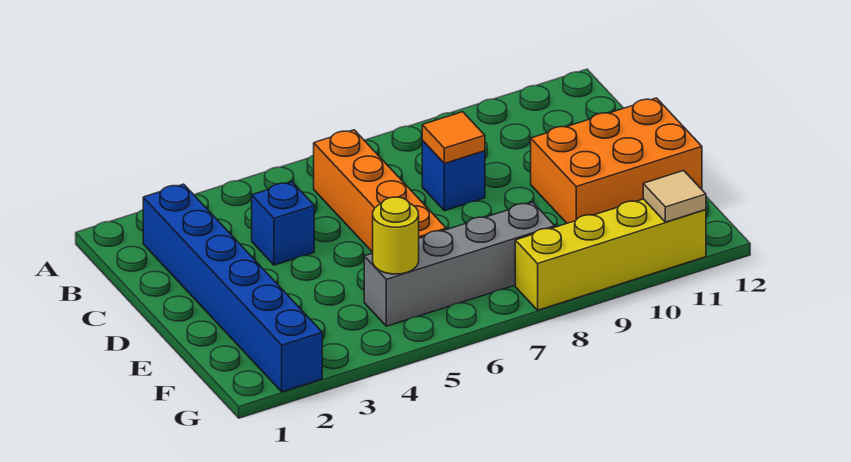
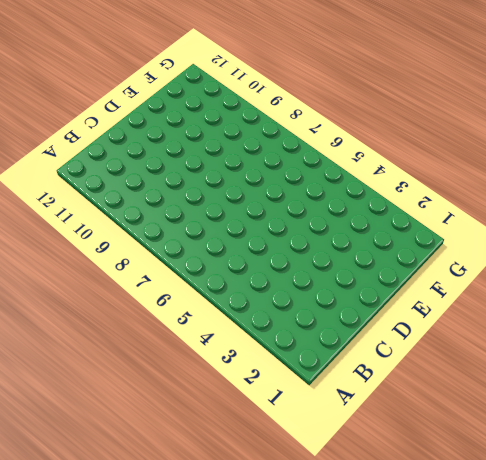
none -> blue 1x6 brick [143,184,322,392]
none -> orange 1x4 brick [314,130,446,252]

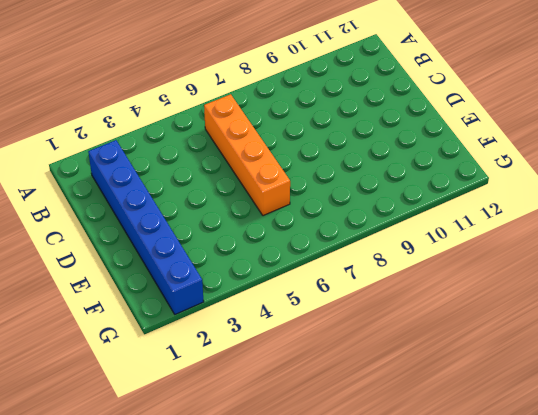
none -> blue 1x1 brick [252,182,314,265]
none -> blue 1x1 brick [422,141,485,211]

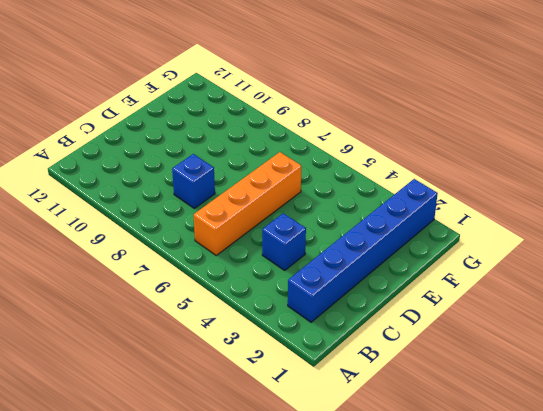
none -> orange 2x3 brick [531,98,702,223]
none -> grey 1x4 brick [364,202,555,326]

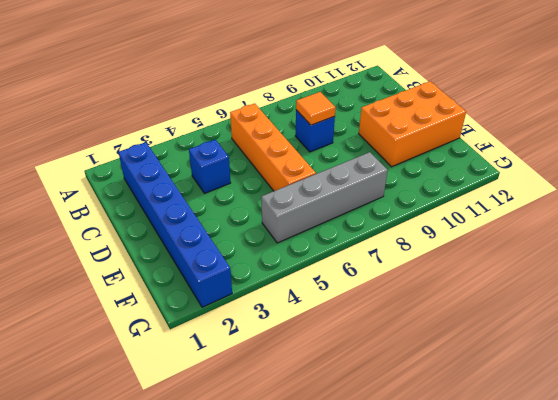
none -> yellow 1x4 brick [515,199,706,310]
none -> yellow 1x1 round brick [373,197,419,274]

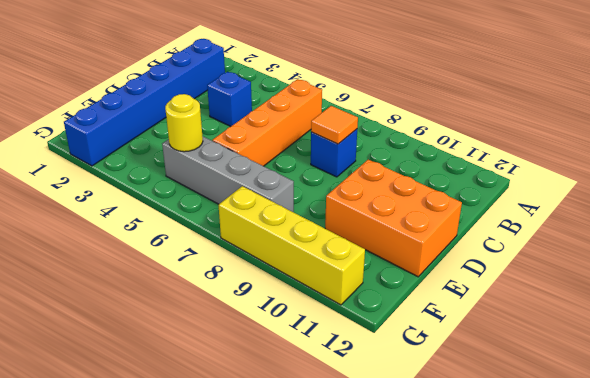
none -> tan 1x1 tile [643,171,706,222]

